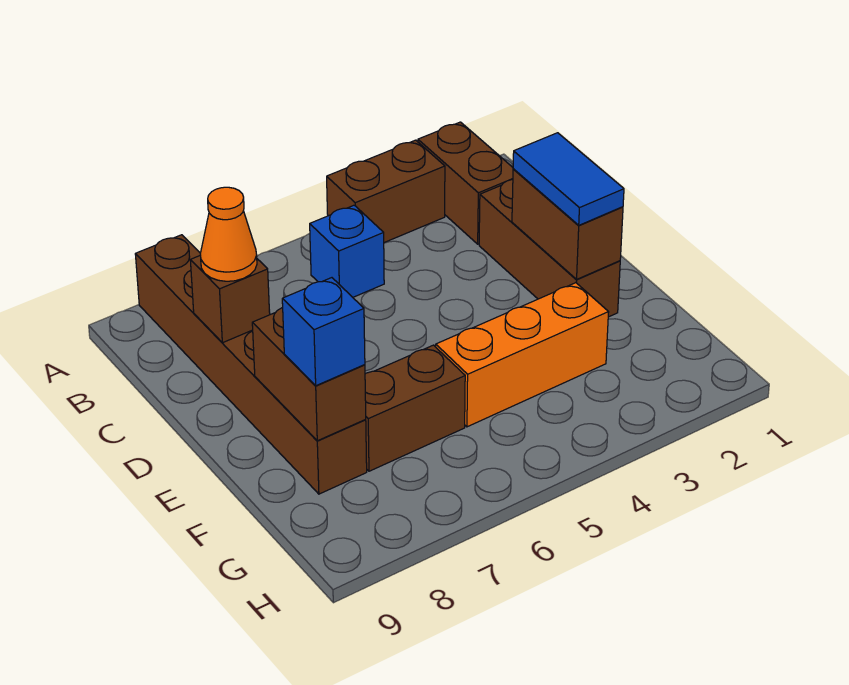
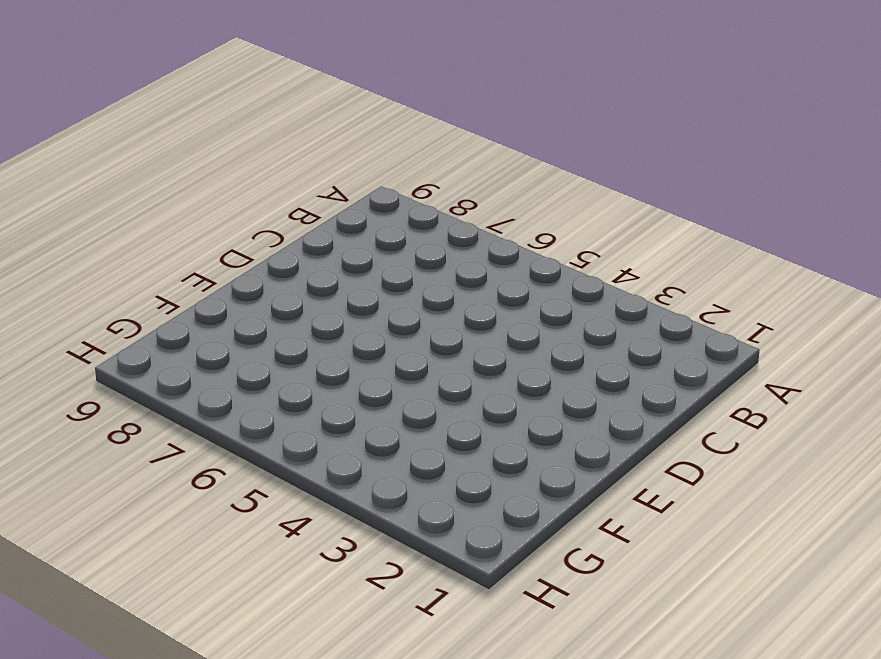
none -> brown 1x2 brick [418,122,513,244]
none -> brown 1x2 brick [327,140,445,243]
none -> brown 1x6 brick [135,235,367,494]

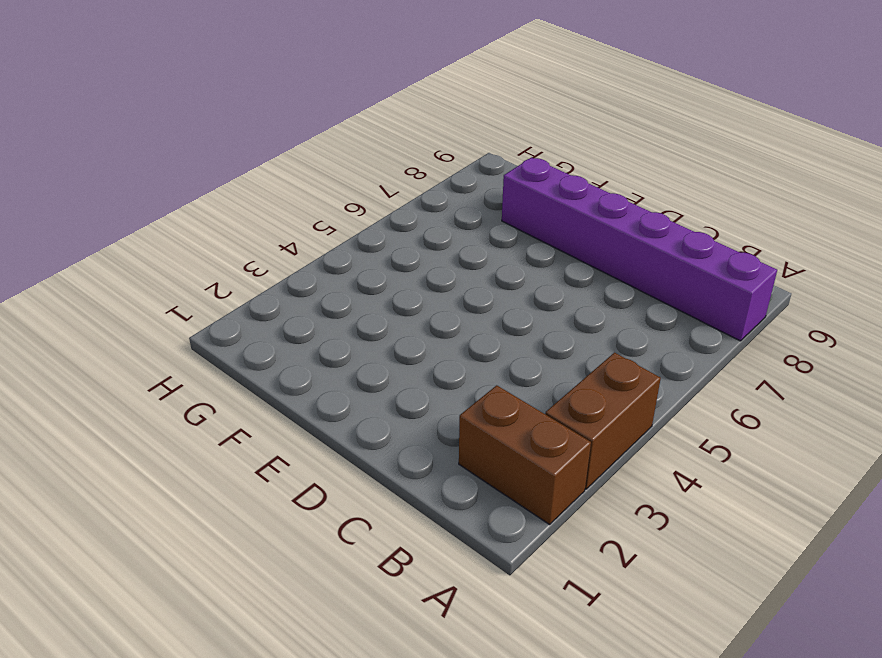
purple 1x6 brick [502,158,777,341] -> brown 1x6 brick [135,235,367,494]
none -> blue 1x1 brick [310,205,384,297]
none -> brown 1x3 brick [479,179,620,317]
none -> orange 1x3 brick [436,283,609,427]

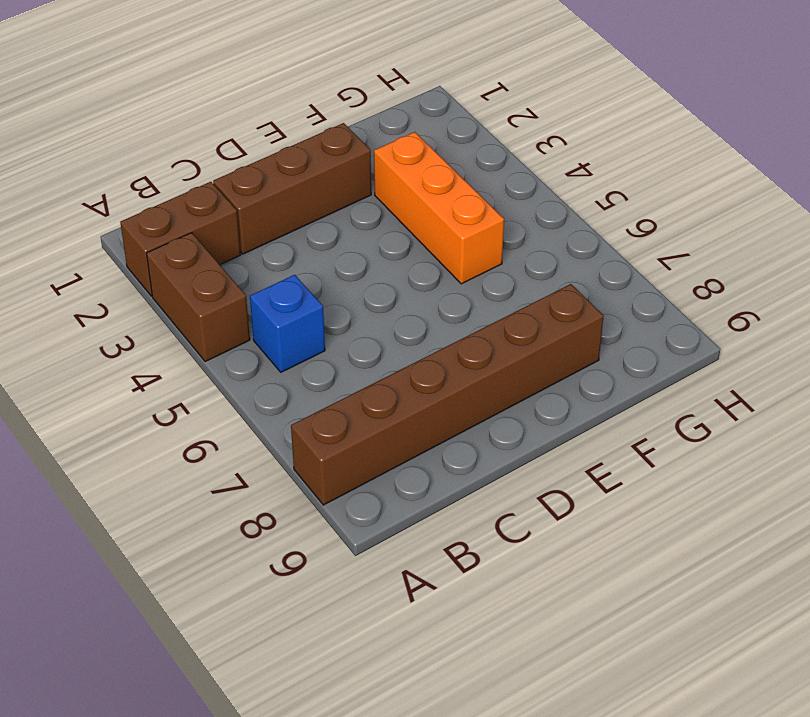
none -> brown 1x2 brick [365,345,465,471]
none -> brown 1x1 brick [190,256,270,343]
none -> brown 1x2 brick [512,169,623,280]

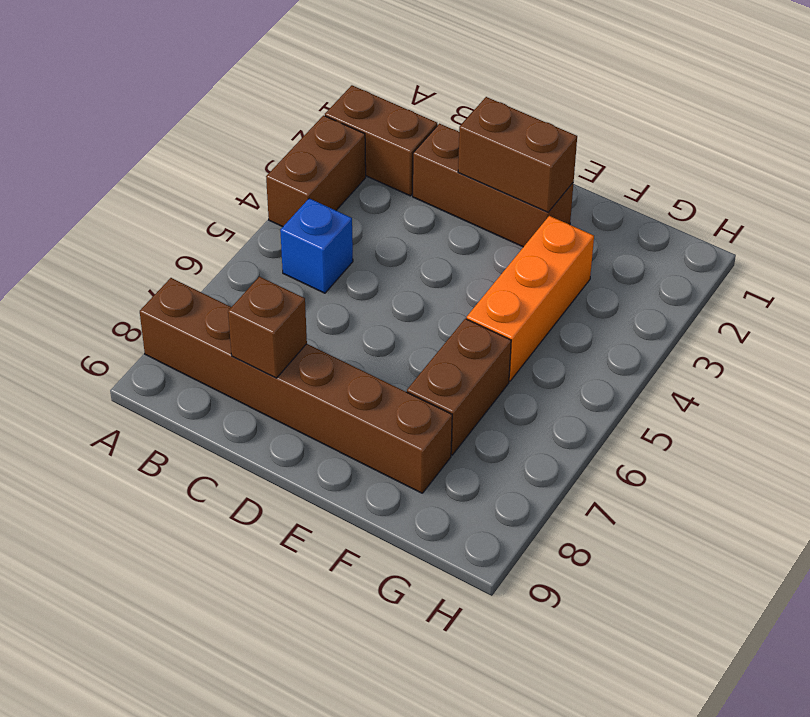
none -> brown 1x2 brick [252,308,366,441]
none -> orange 1x1 cone [200,187,257,281]
none -> blue 1x2 tile [513,133,624,225]

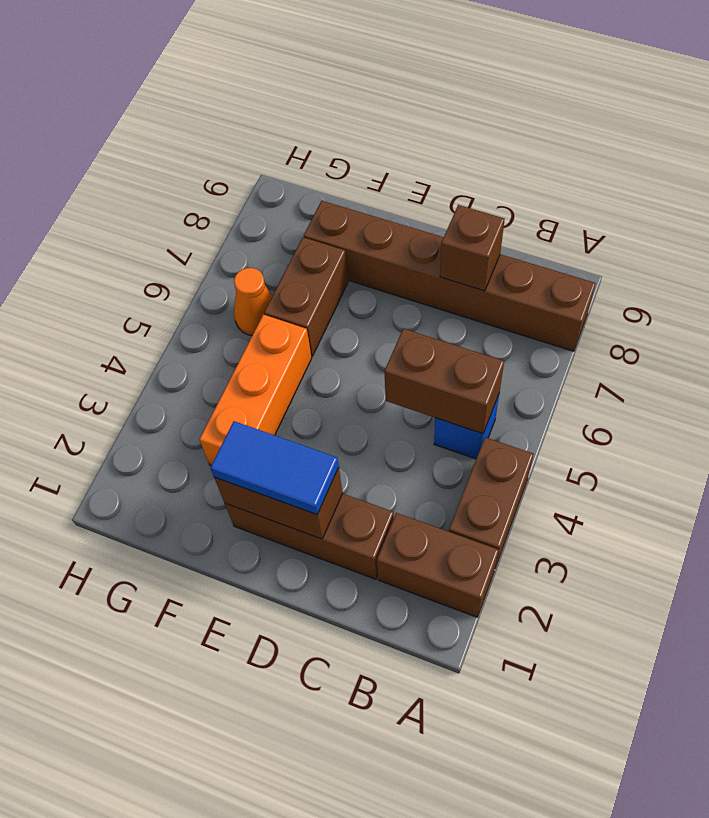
brown 1x2 brick [384,329,504,434] -> brown 1x2 brick moved to [252,308,366,441]
orange 1x1 cone [234,268,272,336] -> orange 1x1 cone moved to [200,187,257,281]
none -> blue 1x1 brick [282,278,365,386]

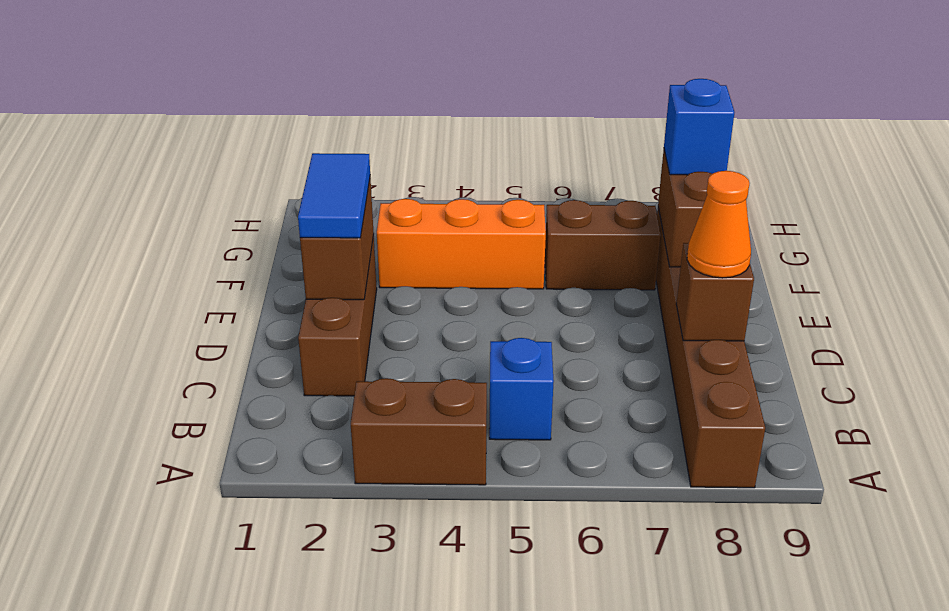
none -> brown 1x2 brick [418,122,513,244]

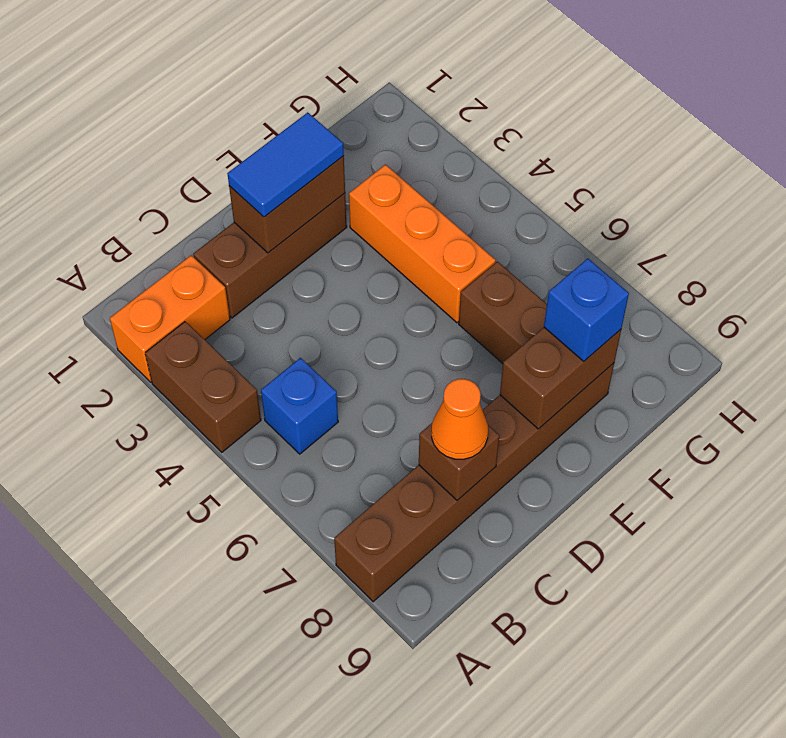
orange 1x2 brick [110,255,230,382] -> brown 1x2 brick [418,122,513,244]

